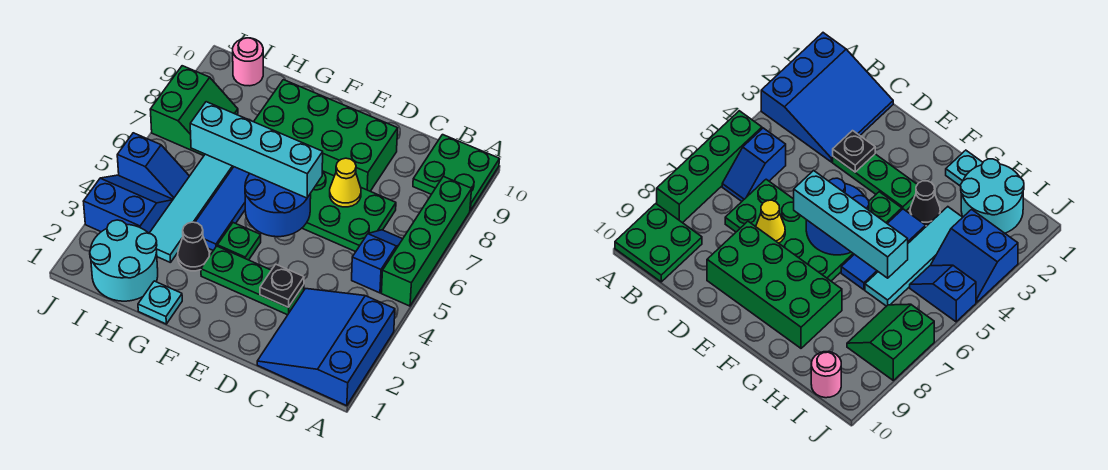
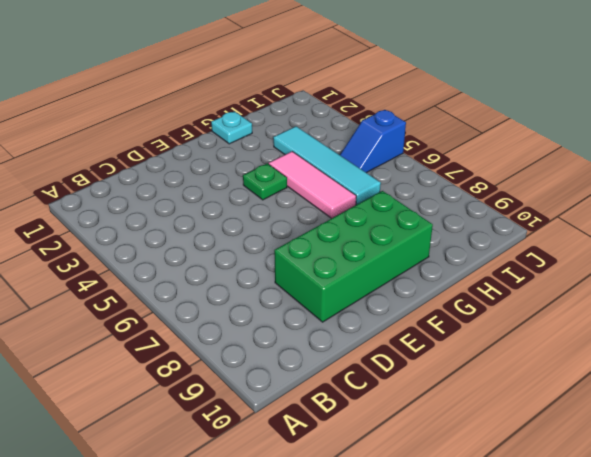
pink 1x3 tile [269,151,356,219] -> blue 1x3 tile [195,167,250,251]
none -> blue 3x3 slope [257,289,395,406]
none -> green 1x4 brick [381,176,472,306]
none -> green 2x2 plate [413,135,500,211]

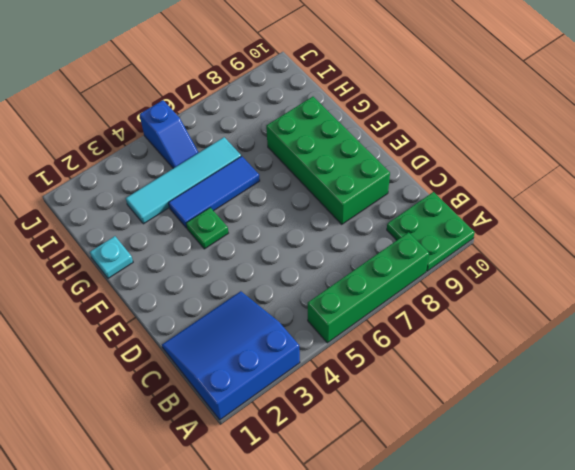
none -> blue 1x2 slope [352,230,402,293]
none -> green 2x4 plate [302,171,396,252]
none -> green 1x3 plate [201,246,304,315]

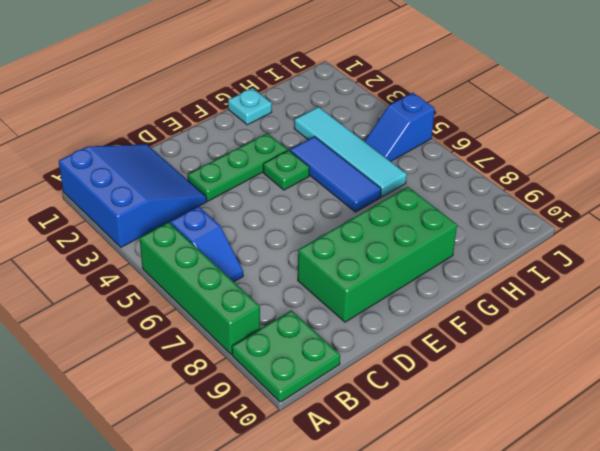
none -> green 2x4 plate [302,171,396,252]
none -> black 1x1 cone [178,222,210,271]
none -> cyan 2x2 round brick [90,220,158,301]

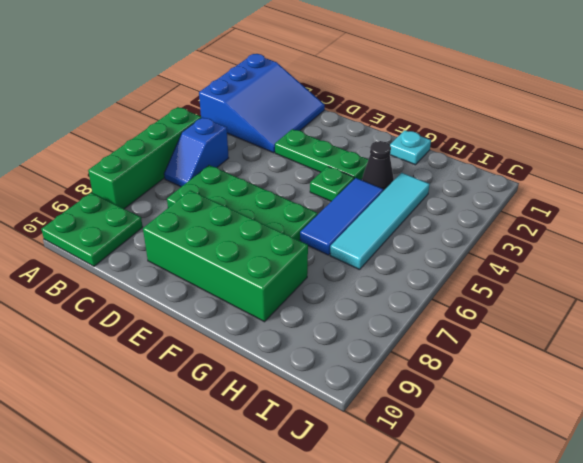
none -> cyan 2x2 round brick [90,220,158,301]
none -> blue 2x2 slope [83,175,173,233]
none -> blue 1x2 slope [117,133,189,199]

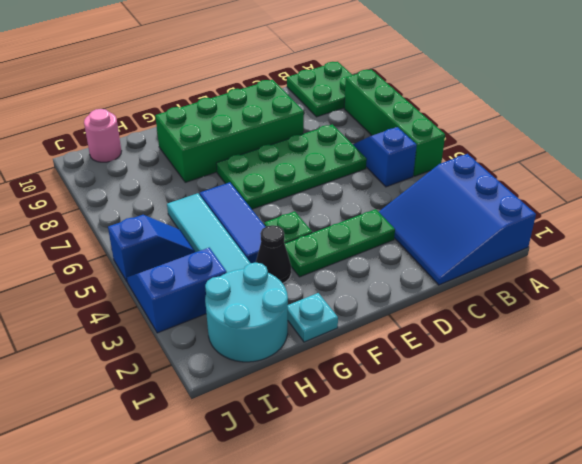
none -> green 2x2 slope [150,66,238,156]
none -> black 1x1 plate [260,264,304,307]
none -> yellow 1x1 cone [330,158,361,207]

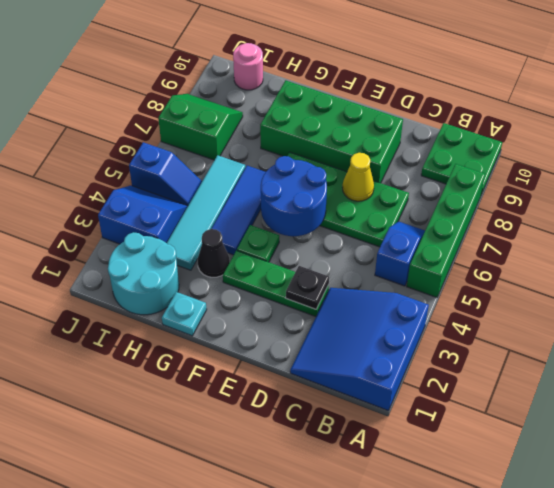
green 2x2 slope [158,94,243,160] -> green 2x2 slope turned to [150,66,238,156]
none -> cyan 1x4 brick [190,102,323,198]

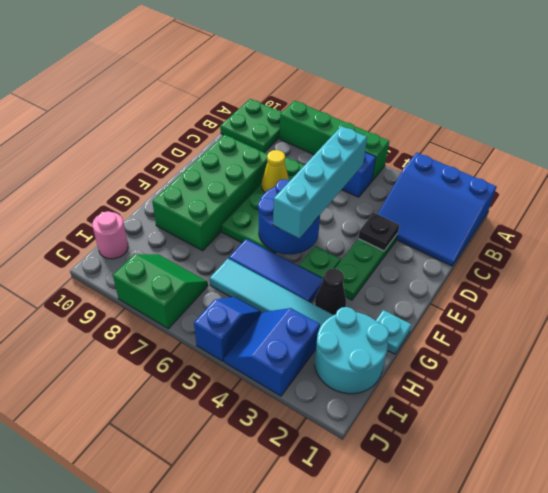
cyan 1x4 brick [273,126,367,238] -> cyan 1x4 brick moved to [190,102,323,198]

